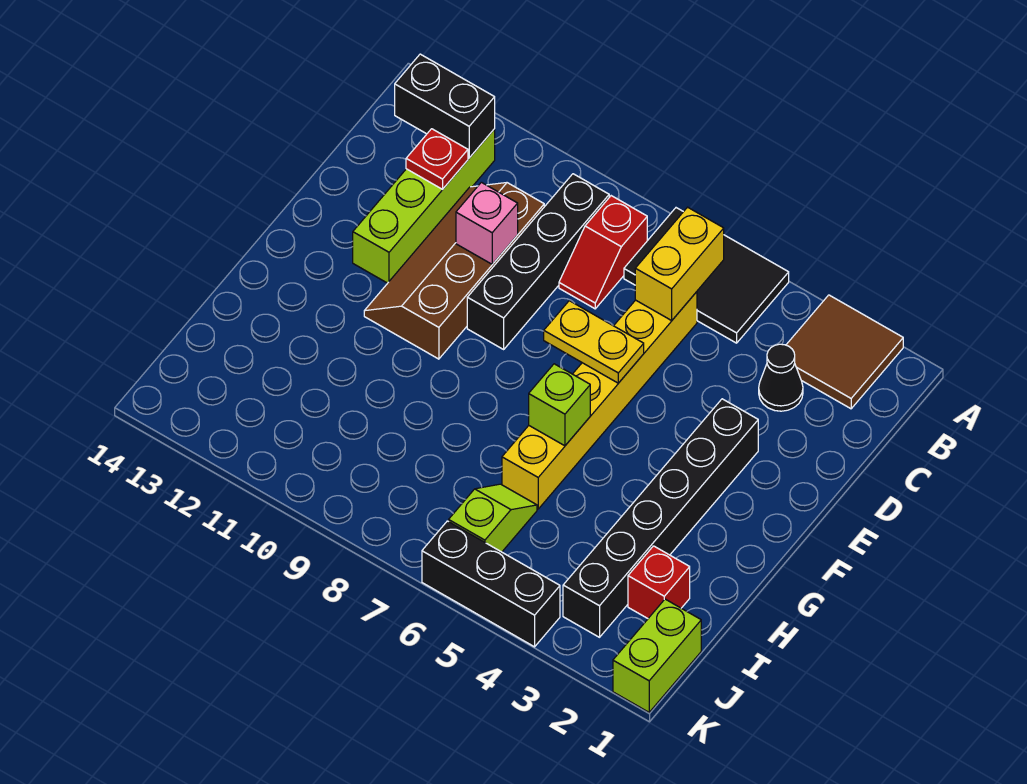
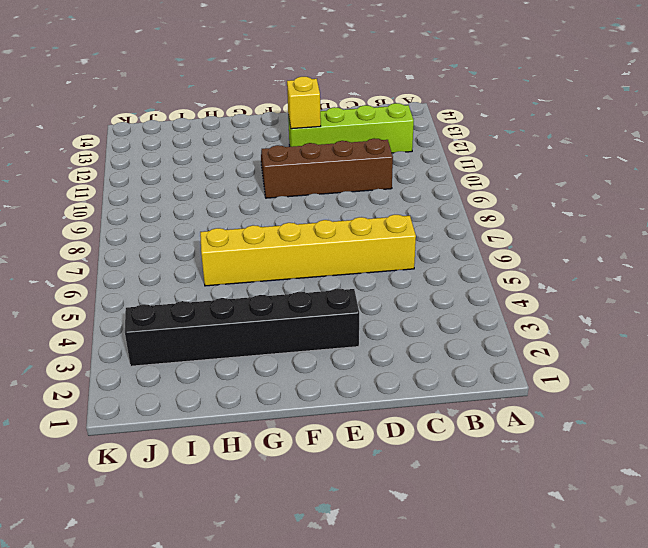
yellow 1x1 brick [287,77,321,129] -> none
none -> brown 2x2 tile [786,295,903,409]
none -> black 2x3 tile [624,208,789,343]
none -> red 1x2 slope [559,196,647,309]

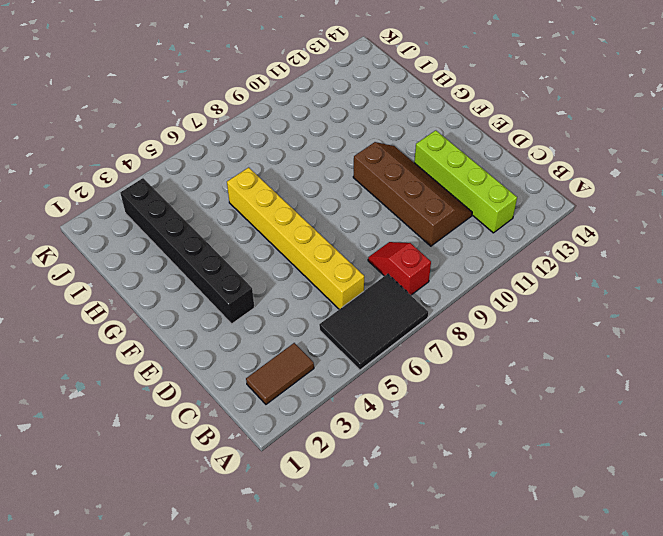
brown 1x2 tile [246,343,314,404] -> brown 2x2 tile [786,295,903,409]
none -> black 1x4 brick [467,174,609,349]
none -> black 1x1 cone [759,344,803,411]
none -> red 1x1 brick [628,546,690,618]

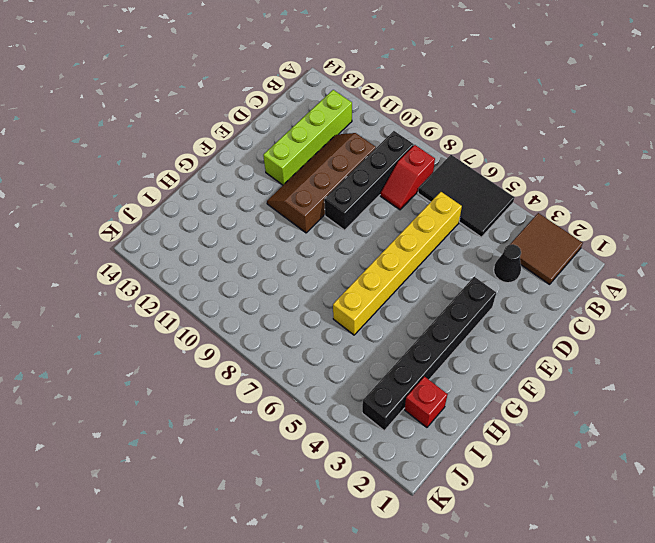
none -> lime 1x2 slope [449,484,537,552]
none -> lime 1x2 brick [613,599,701,712]
none -> black 1x3 brick [422,521,560,647]

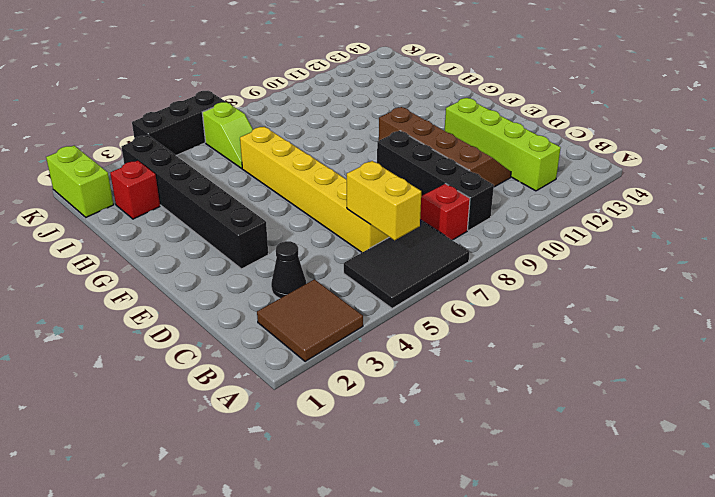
none -> black 1x2 brick [395,54,495,158]
none -> red 1x1 plate [406,129,468,190]
none -> pink 1x1 brick [456,182,518,264]

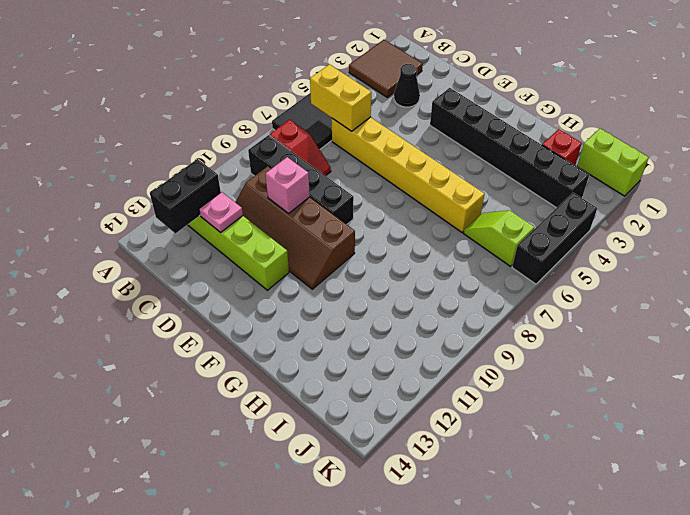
pink 1x1 plate [199,192,243,233] -> red 1x1 plate [406,129,468,190]
none -> yellow 1x2 plate [544,301,644,383]
none -> lime 1x1 brick [529,364,590,446]

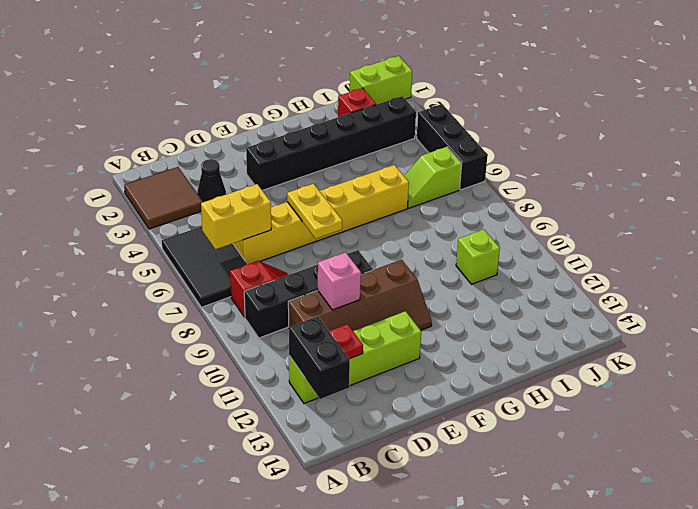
lime 1x1 brick [456,230,500,284] -> lime 1x1 brick moved to [529,364,590,446]

